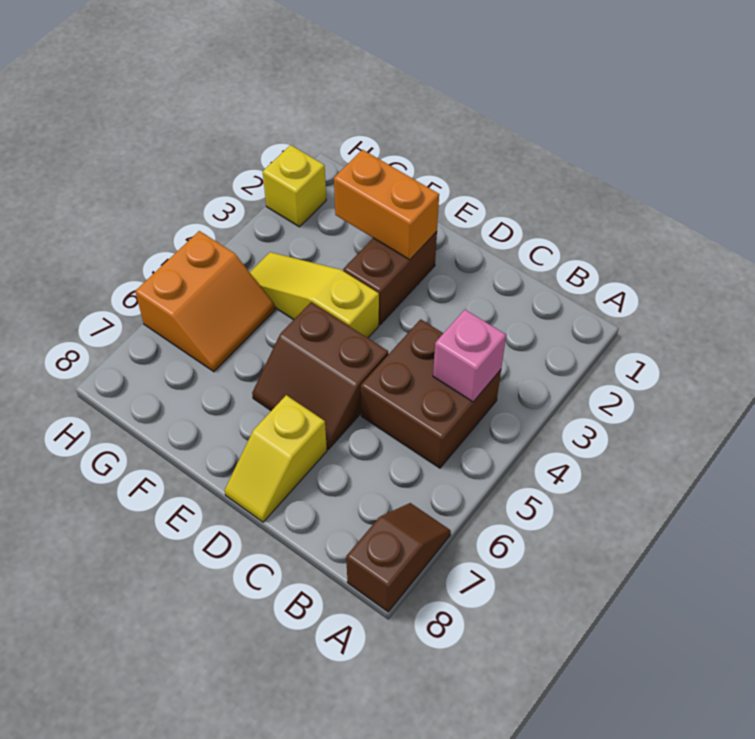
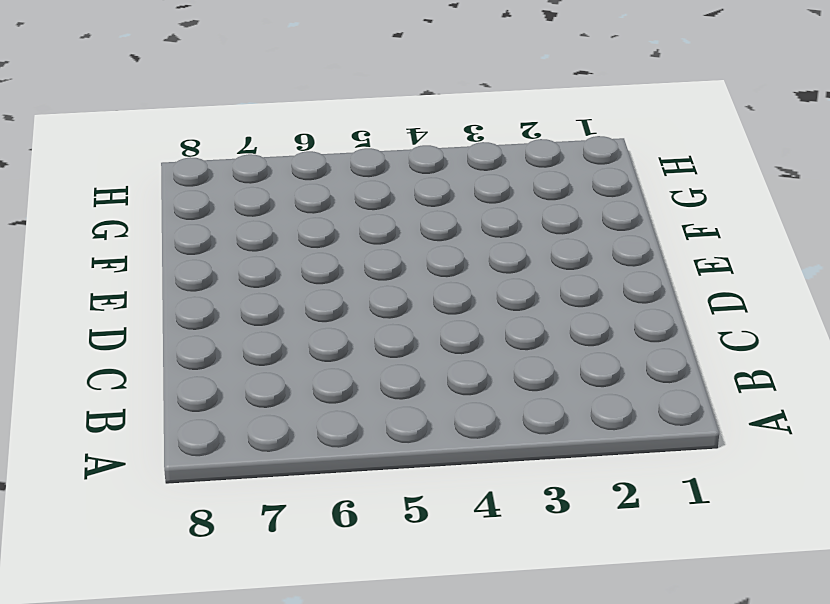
none -> brown 1x2 slope [346,503,451,612]
none -> brown 2x2 brick [361,319,501,468]

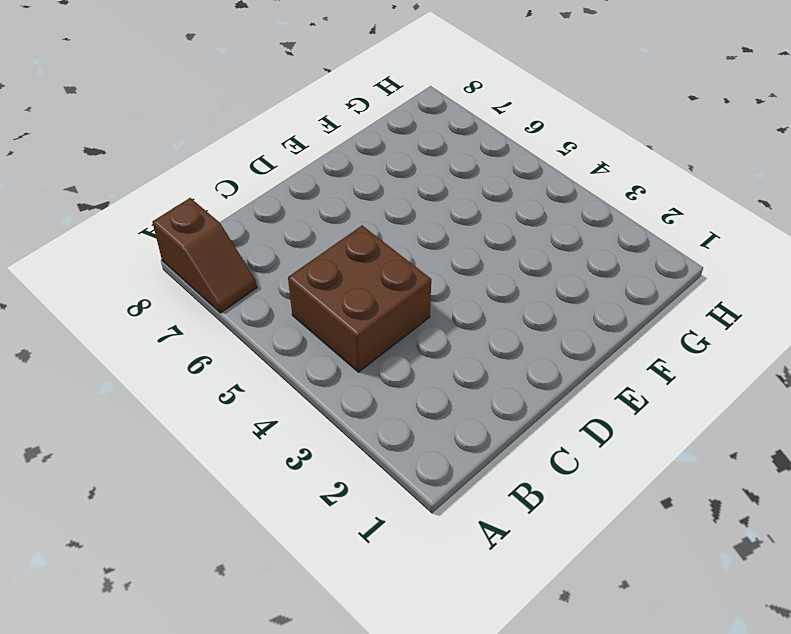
none -> brown 2x2 slope [252,302,388,449]
none -> yellow 1x2 slope [225,395,327,522]

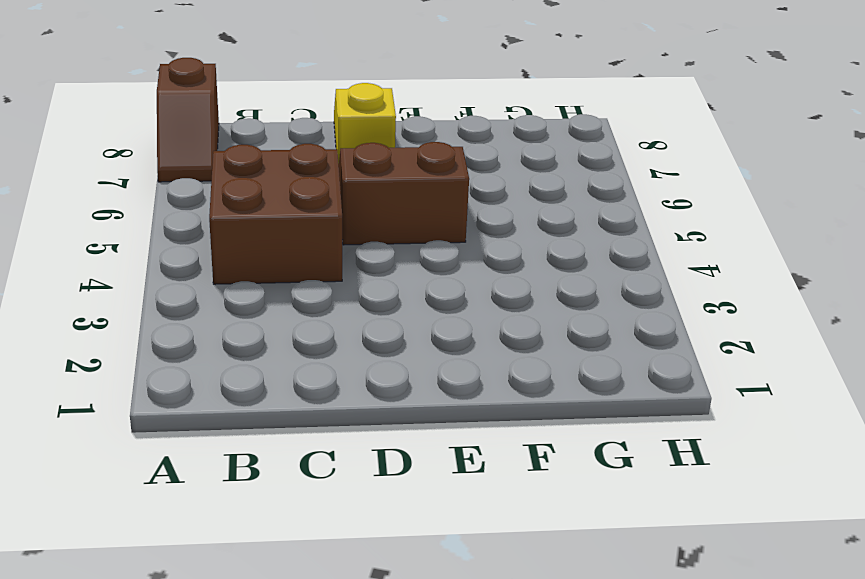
none -> brown 1x2 brick [343,232,437,325]
none -> yellow 1x3 slope [250,252,379,338]

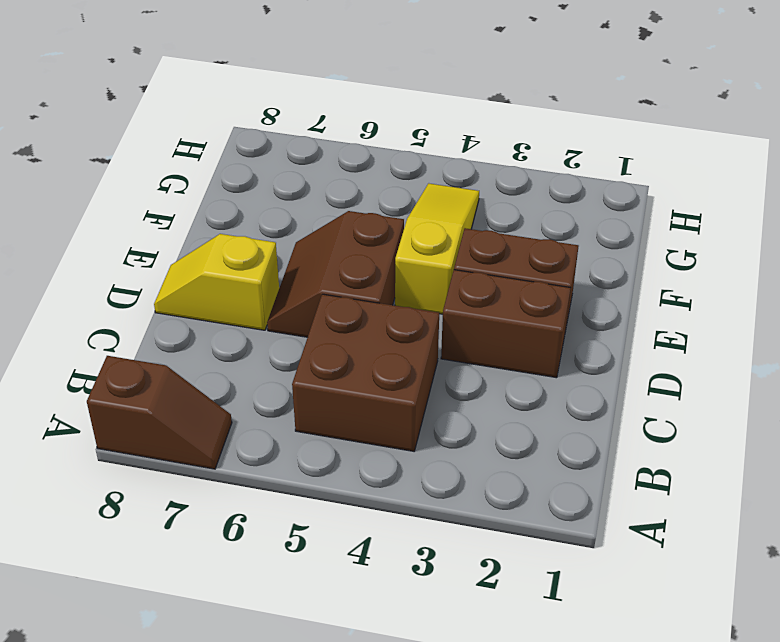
brown 1x2 brick [441,270,571,378] -> none
none -> orange 2x2 slope [135,231,275,372]
none -> yellow 1x1 brick [263,145,326,227]

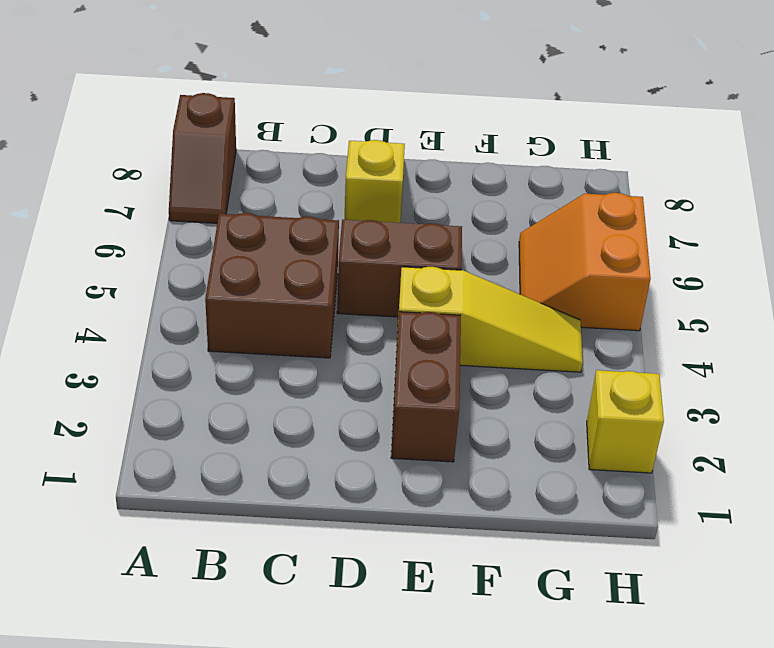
none -> pink 1x1 brick [433,310,506,402]
none -> orange 1x2 brick [334,150,439,260]

